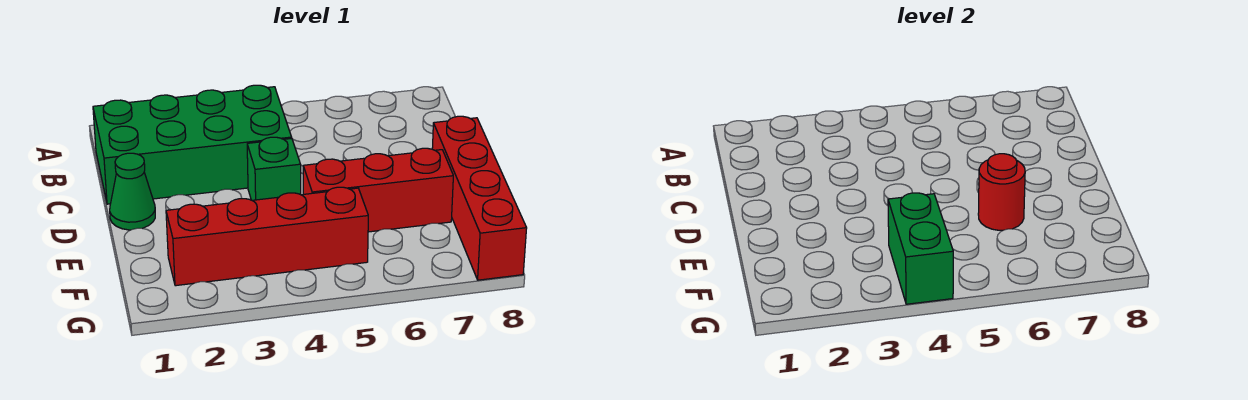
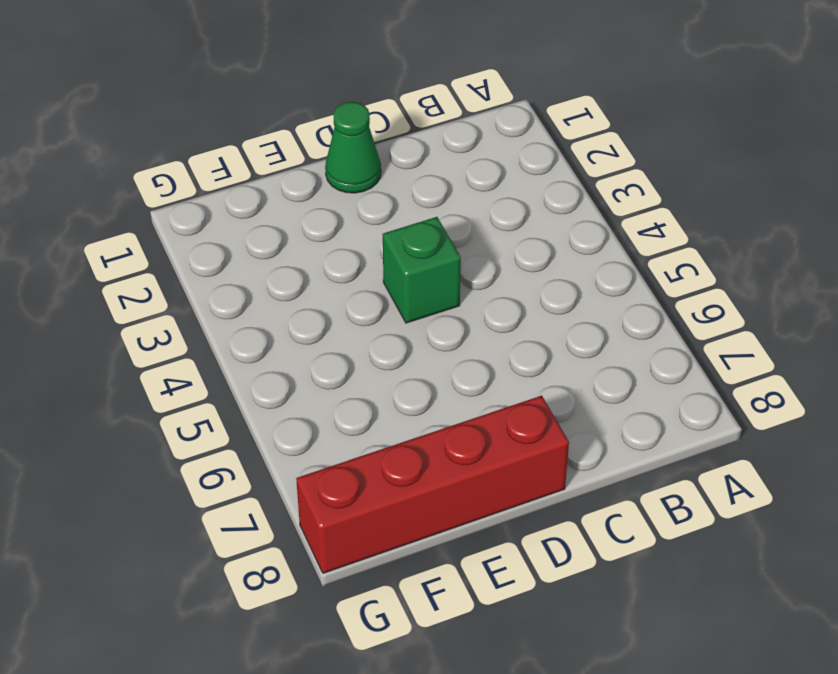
none -> green 2x4 brick [93,85,292,204]
none -> red 1x3 brick [303,148,453,232]

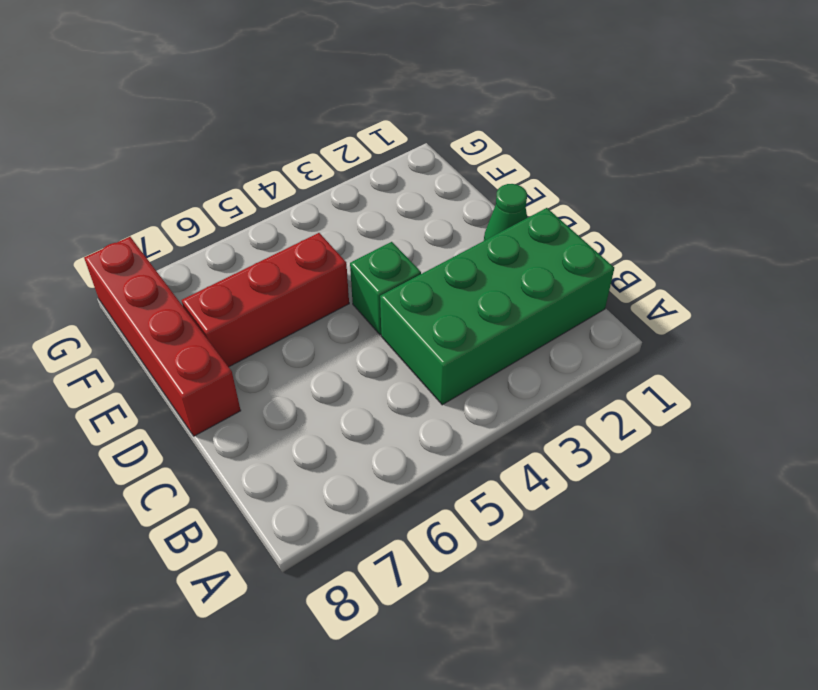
none -> red 1x4 brick [166,187,368,286]
none -> red 1x1 round brick [978,154,1025,230]

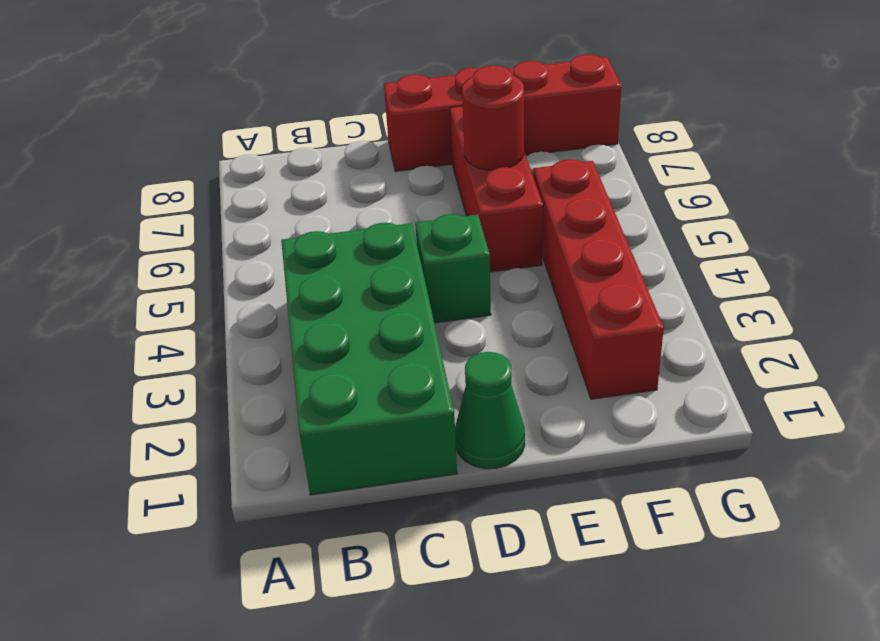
none -> green 1x2 brick [888,193,953,304]

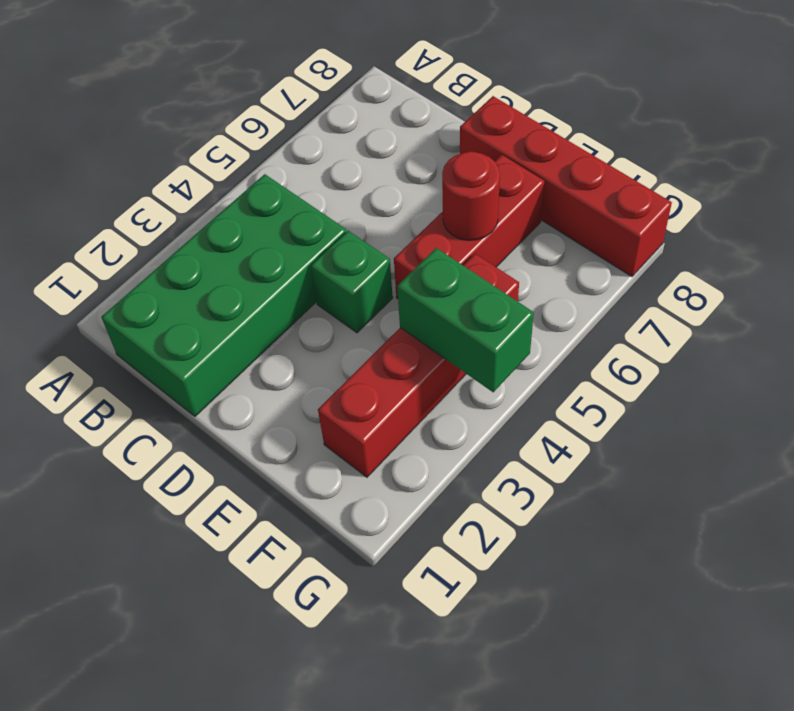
none -> green 1x1 cone [110,153,155,230]

